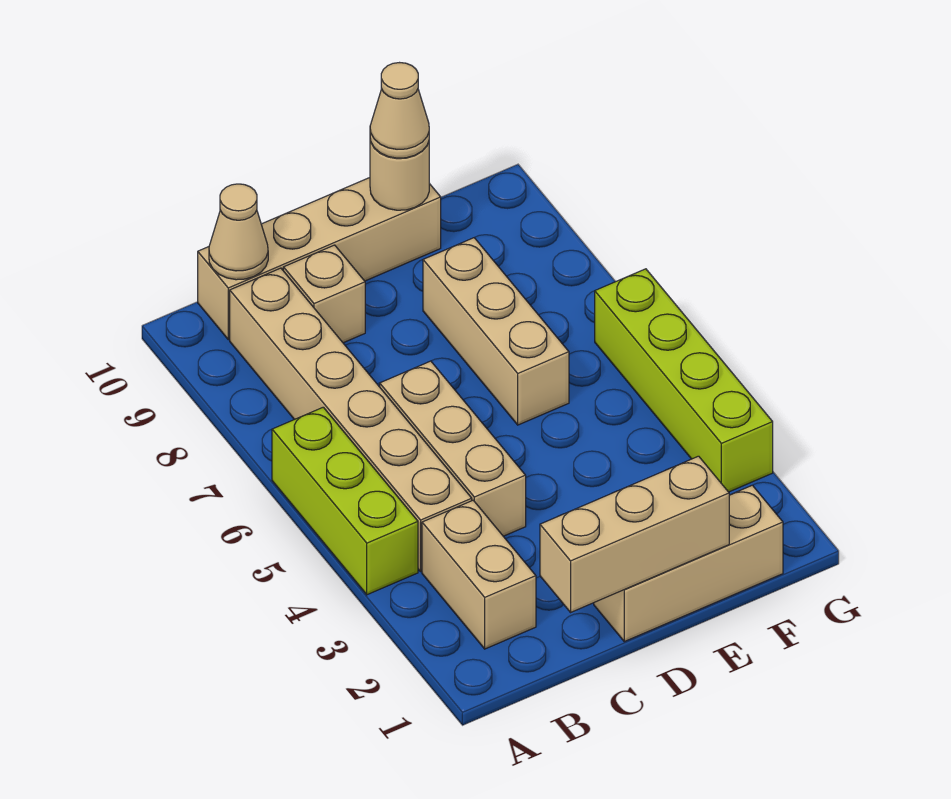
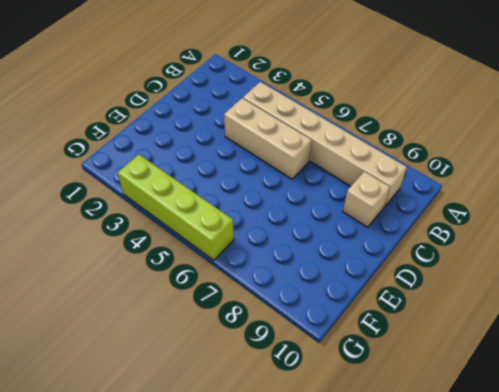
none -> lime 1x3 brick [272,407,418,595]
none -> tan 1x2 brick [422,500,536,649]
none -> tan 1x4 brick [198,178,441,340]

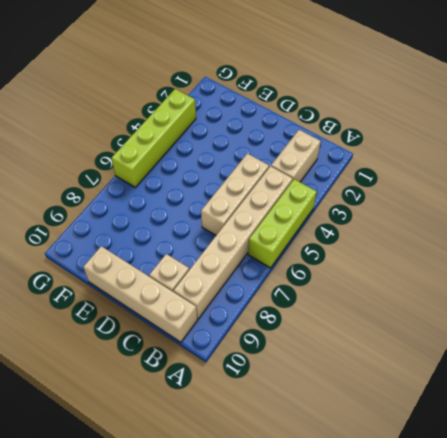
none -> tan 1x3 brick [594,485,783,642]
none -> tan 1x3 brick [423,238,569,425]
none -> tan 1x1 cone [209,184,268,280]

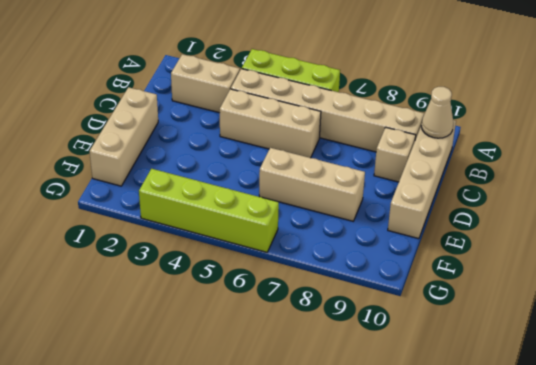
none -> tan 1x3 brick [540,456,729,612]
none -> tan 1x1 round brick [370,139,429,210]
none -> tan 1x1 cone [370,63,429,158]

